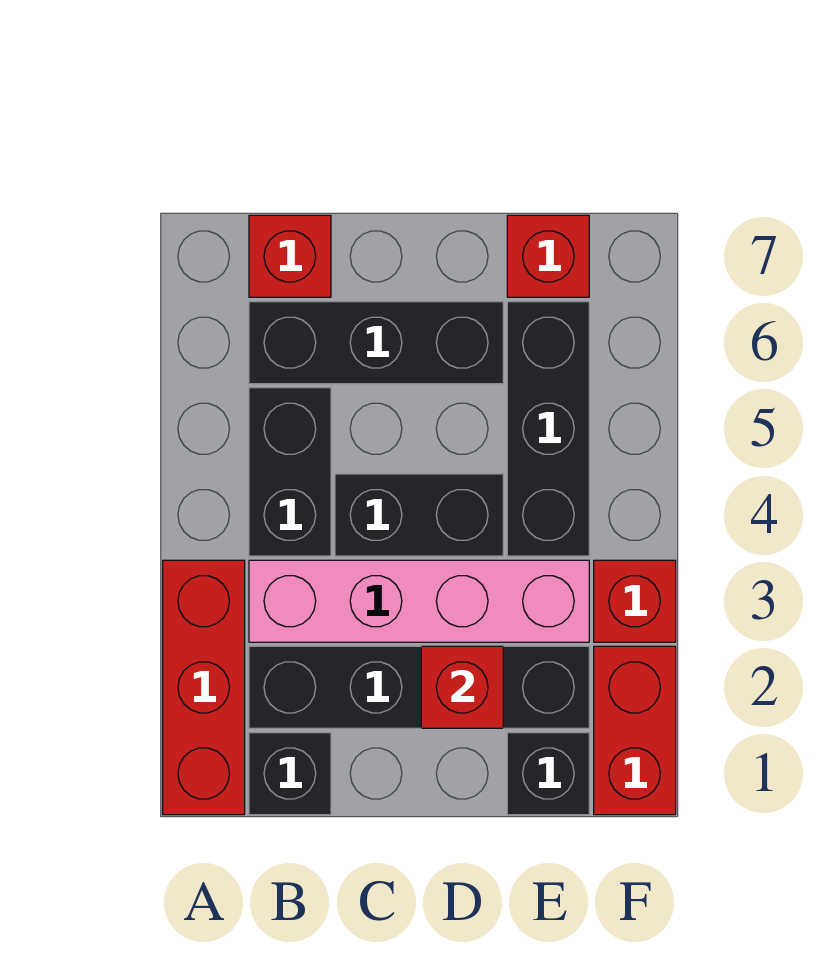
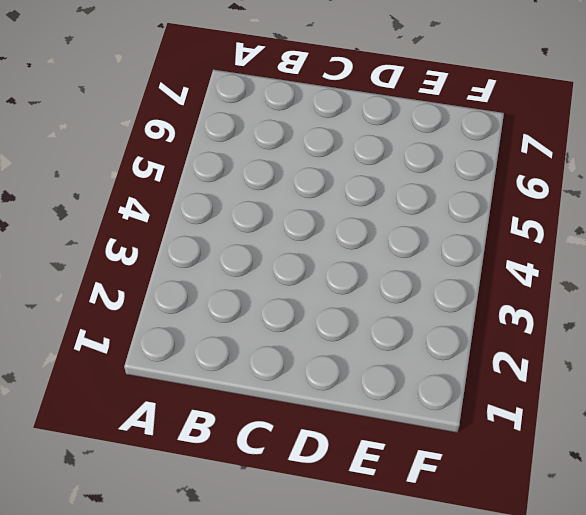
none -> red 1x3 brick [163,560,245,815]
none -> black 1x1 brick [249,733,331,815]
none -> black 1x4 brick [249,646,589,728]

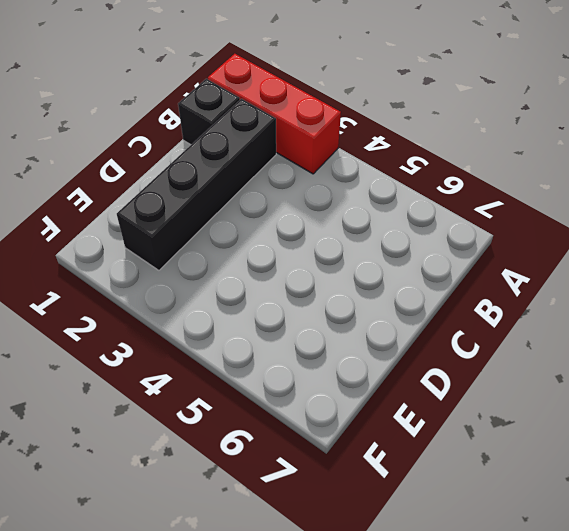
none -> pink 1x4 brick [249,560,589,642]
none -> black 1x2 brick [249,388,331,556]
none -> black 1x3 brick [249,302,503,384]

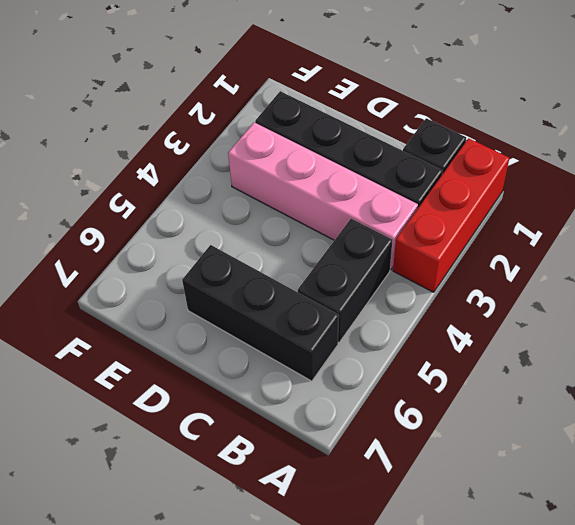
none -> red 1x1 brick [249,215,331,297]
none -> black 1x2 brick [335,474,503,556]
none -> black 1x1 brick [507,733,589,815]

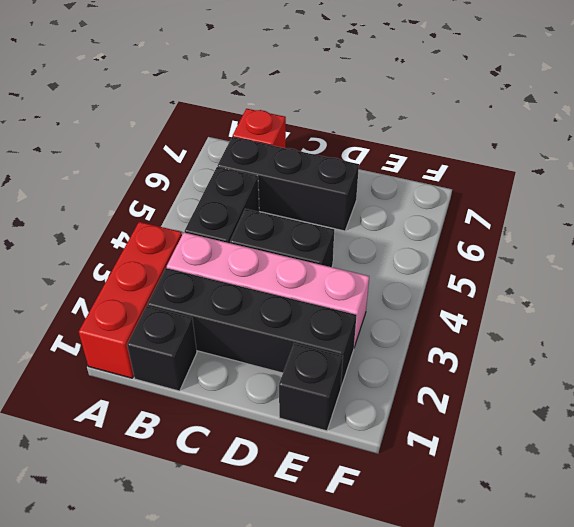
none -> black 1x3 brick [507,302,589,556]
none -> red 1x1 brick [507,215,589,297]
none -> red 1x2 brick [594,646,676,815]

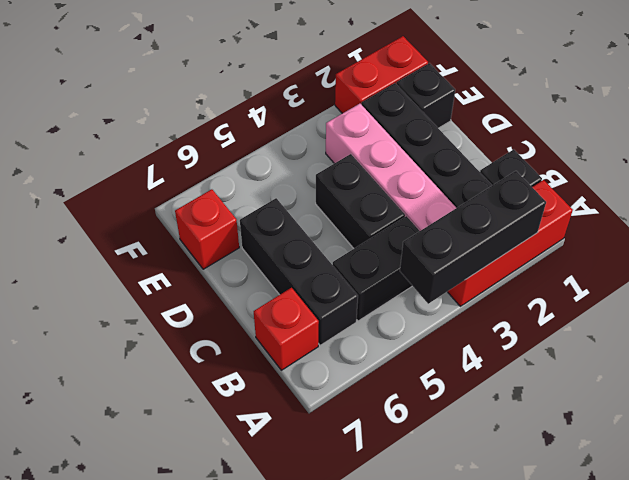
black 1x3 brick [400,171,546,304] -> black 1x3 brick moved to [507,302,589,556]
none -> red 1x1 brick [594,560,676,642]
none -> red 1x1 brick [421,646,503,728]

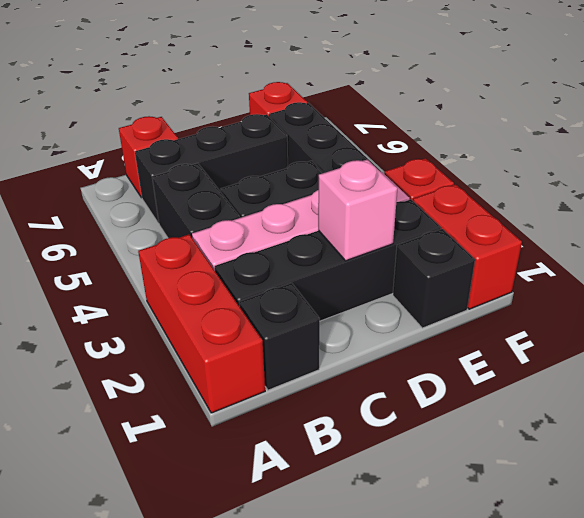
pink 1x1 brick [318,160,397,261] -> red 1x1 brick [421,646,503,728]

